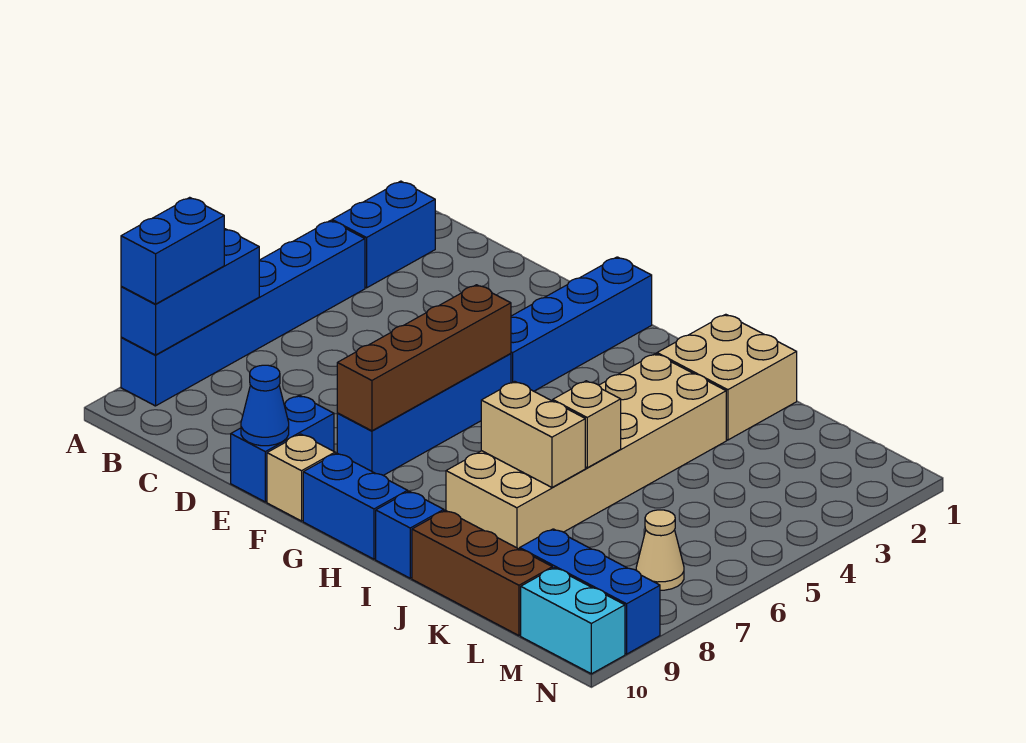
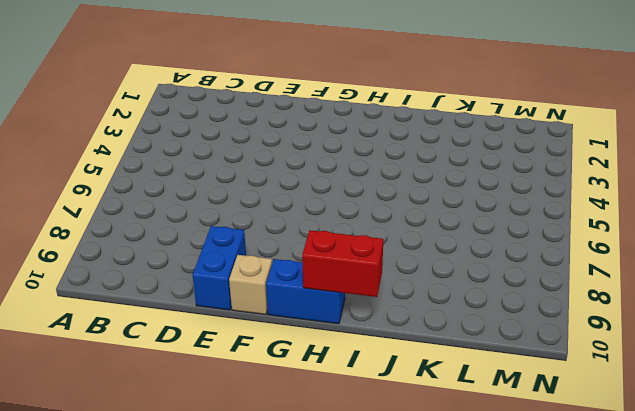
red 1x2 brick [302,230,383,297] -> none
none -> blue 1x2 brick [332,181,435,288]
none -> blue 1x6 brick [121,221,365,406]
none -> blue 1x4 brick [511,257,652,391]

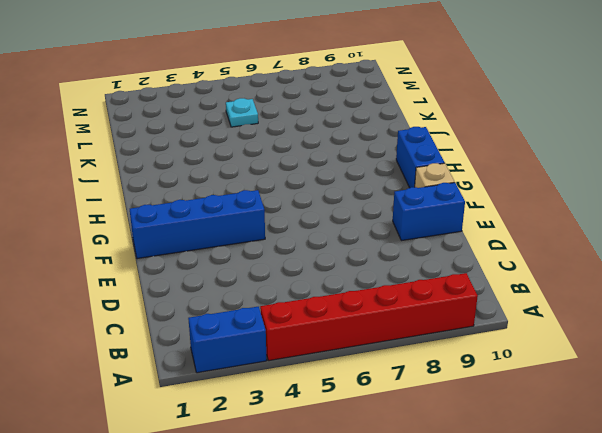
red 1x6 brick [260,273,478,361] -> blue 1x6 brick [121,221,365,406]
cyan 1x1 plate [226,98,258,127] -> none
none -> blue 1x4 brick [337,354,511,475]
none -> tan 2x2 brick [657,314,797,440]
none -> tan 2x6 brick [446,354,726,549]

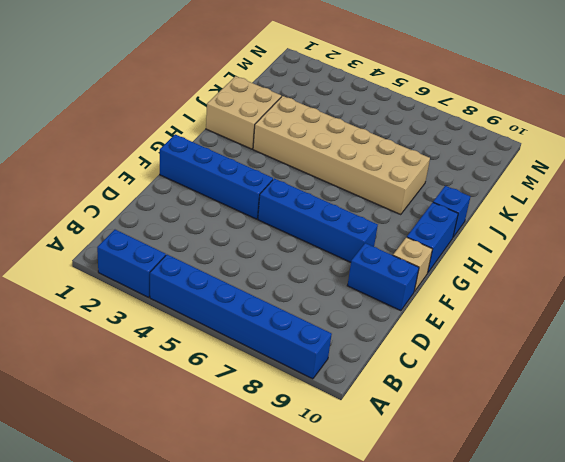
none -> brown 1x3 brick [412,510,552,636]
none -> blue 1x3 brick [520,529,660,654]
none -> tan 1x1 cone [636,510,684,590]

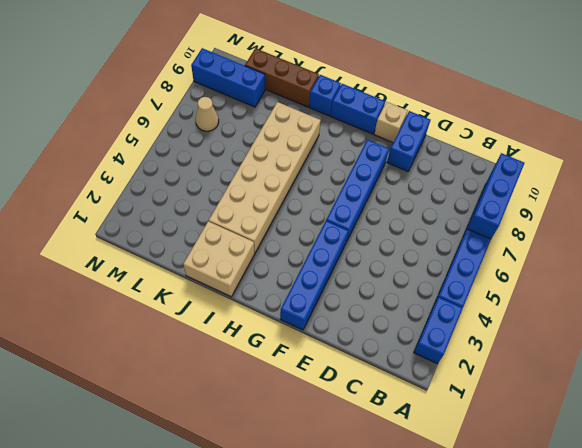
none -> cyan 1x2 brick [521,568,625,674]
none -> blue 1x1 cone [241,365,289,446]
none -> brown 1x4 brick [337,285,511,431]

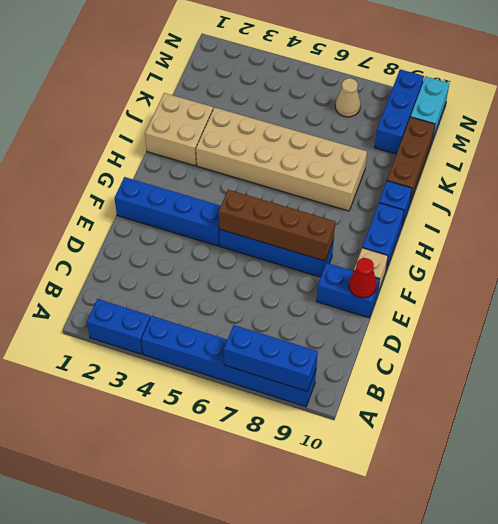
red 1x1 cone [349,258,377,298] -> blue 1x1 cone [241,365,289,446]
none -> tan 1x2 brick [481,381,585,487]
none -> tan 1x1 brick [553,381,621,468]
none -> blue 1x2 brick [121,197,224,304]

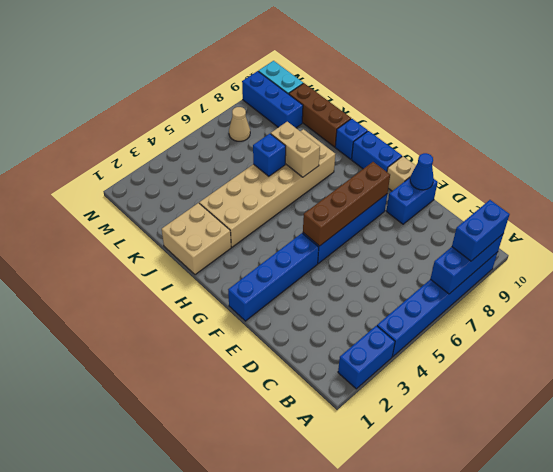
blue 1x1 brick [253,134,286,176] -> tan 1x1 brick [553,381,621,468]

